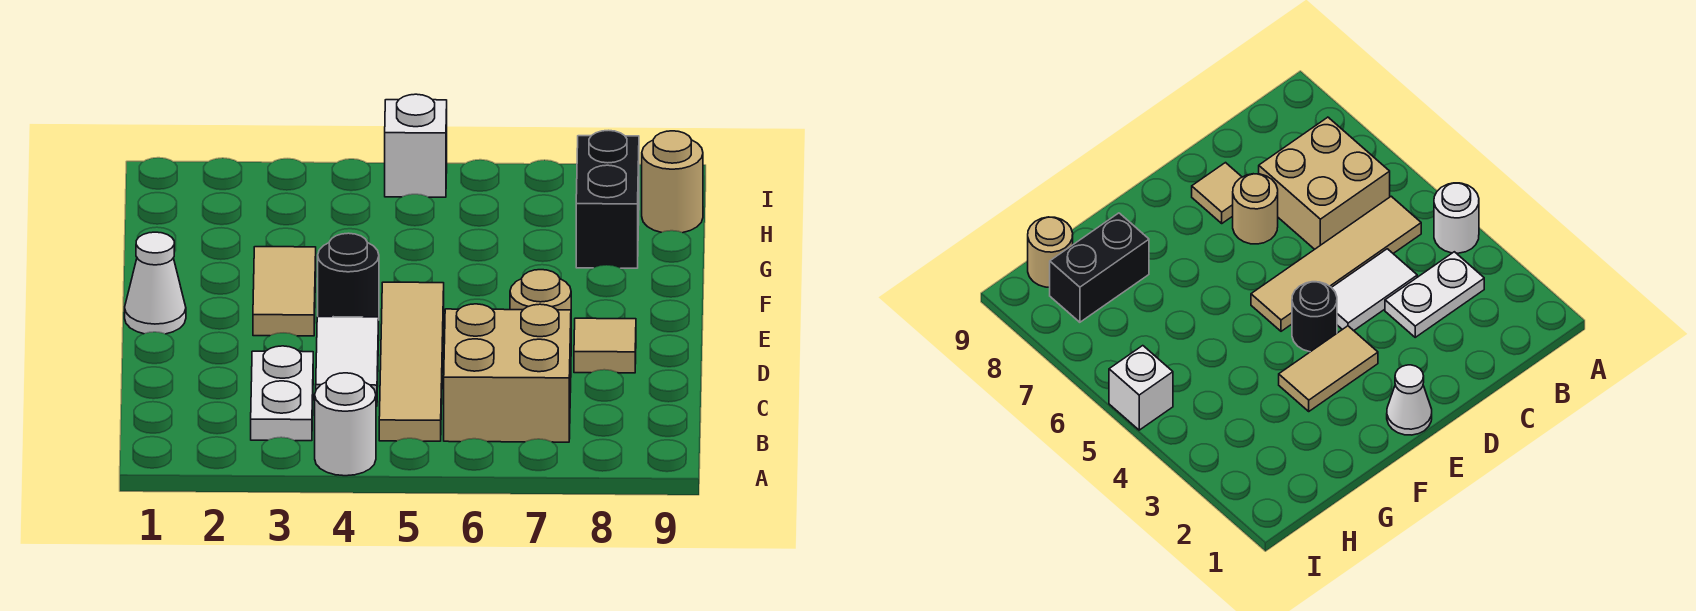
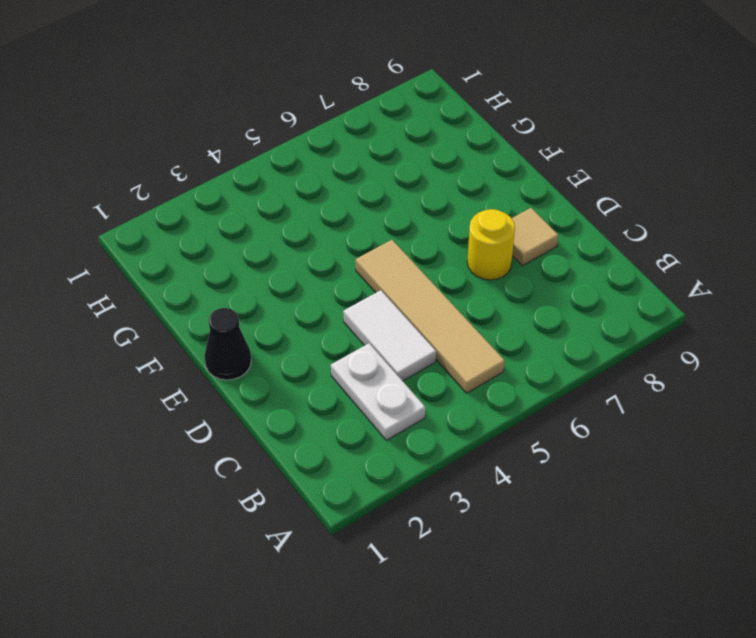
yellow 1x1 round brick [467,209,515,280] -> tan 1x1 round brick [510,270,571,310]
black 1x1 cone [205,308,251,380] -> white 1x1 cone [125,232,186,334]
none -> white 1x1 round brick [315,373,376,476]
none -> tan 2x2 brick [444,304,571,442]
none -> tan 1x2 tile [253,247,316,336]

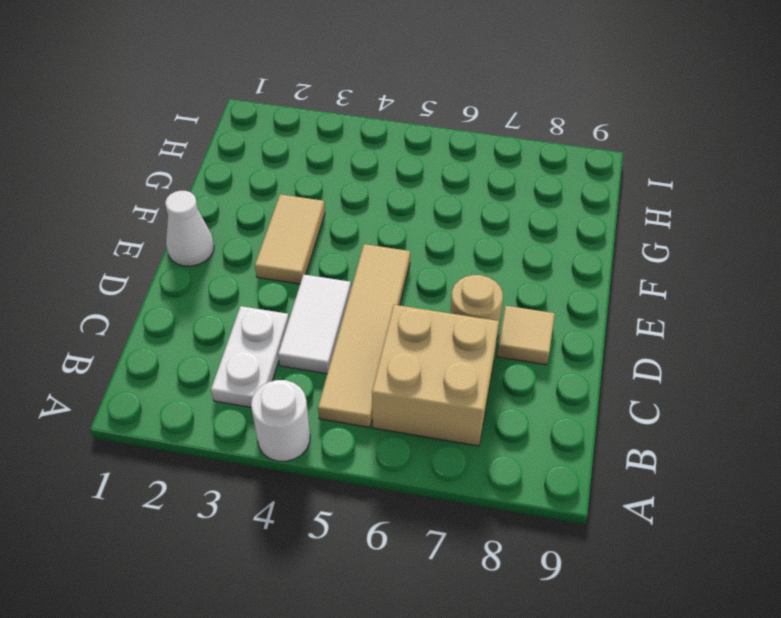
none -> black 1x1 round brick [318,233,379,317]
none -> black 1x2 brick [576,130,639,268]
none -> tan 1x1 round brick [642,131,703,233]

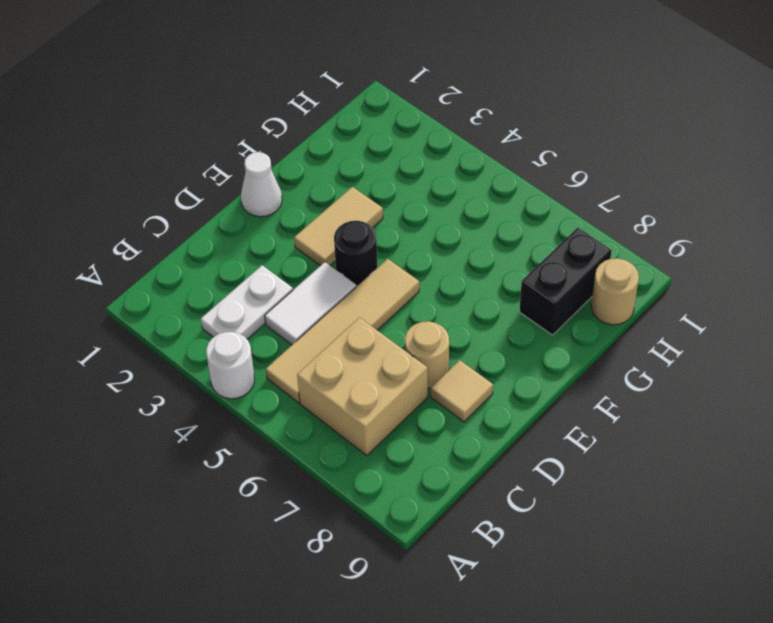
none -> white 1x1 brick [385,94,447,197]

